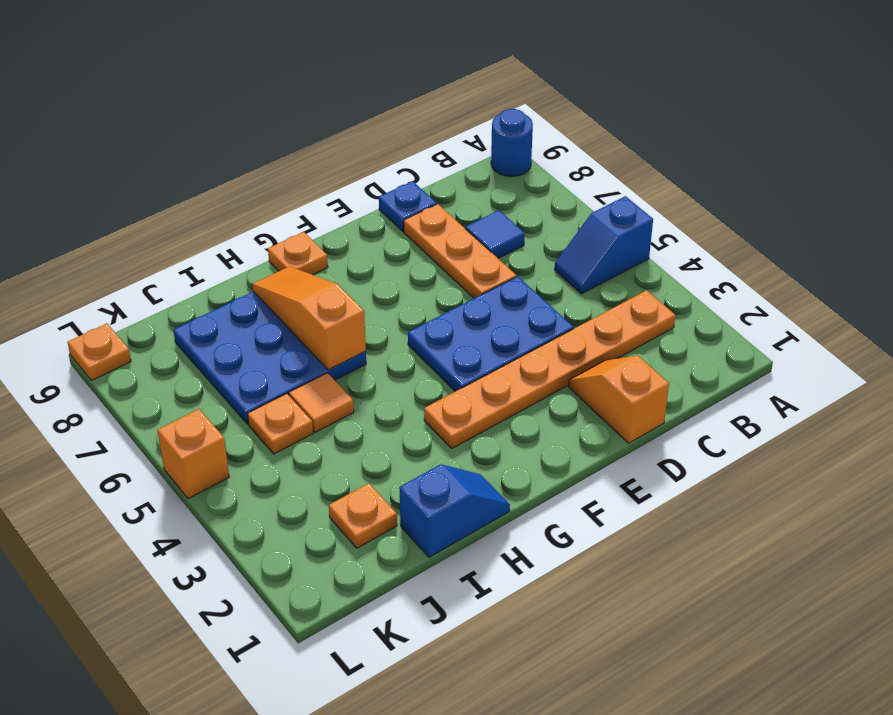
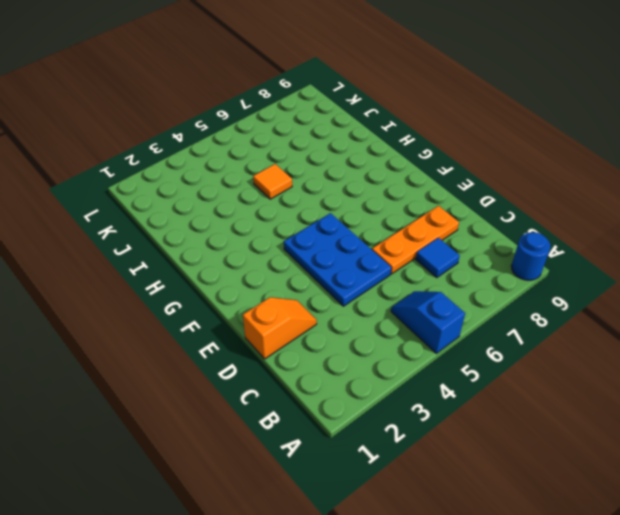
none -> orange 1x6 plate [424,290,675,448]
none -> blue 1x1 plate [379,181,437,231]
none -> orange 1x1 plate [268,232,328,275]

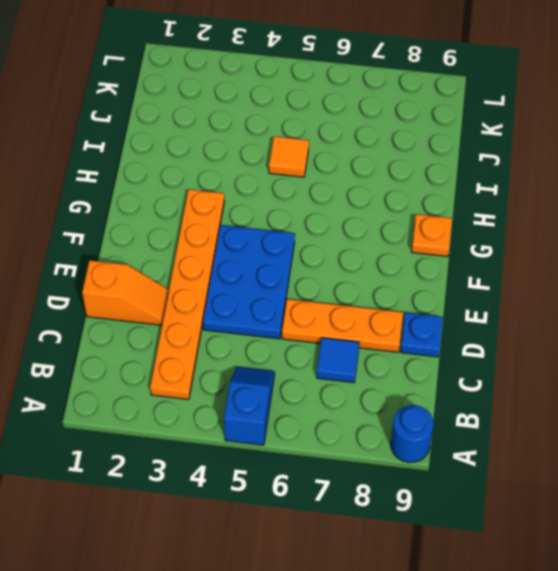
none -> blue 1x2 slope [399,464,510,557]
none -> blue 3x3 plate [173,291,366,424]
none -> orange 1x1 plate [329,483,397,548]

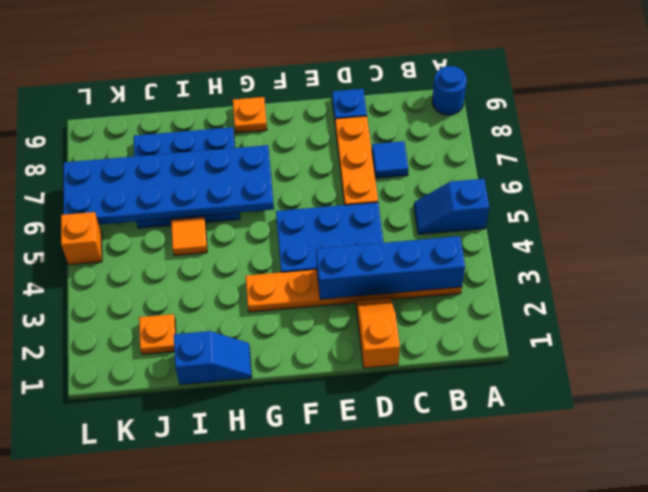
blue 1x4 brick [316,236,465,299] -> none
blue 2x6 plate [63,145,274,224] -> orange 1x3 slope [253,266,366,370]
none -> orange 1x1 plate [248,394,313,454]
none -> orange 1x1 plate [67,324,131,381]

